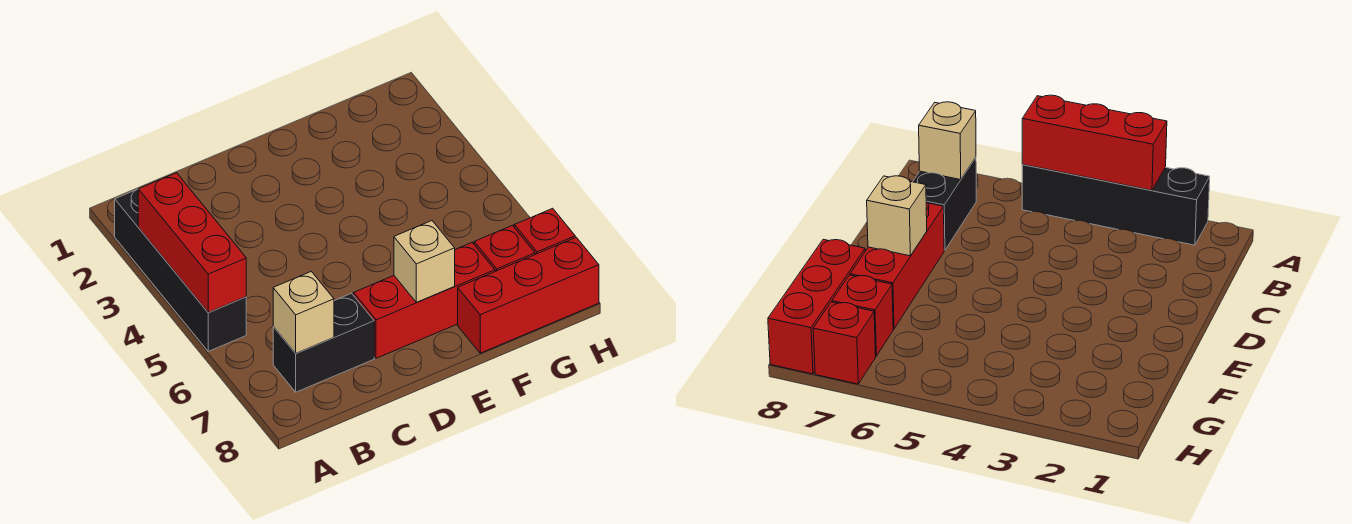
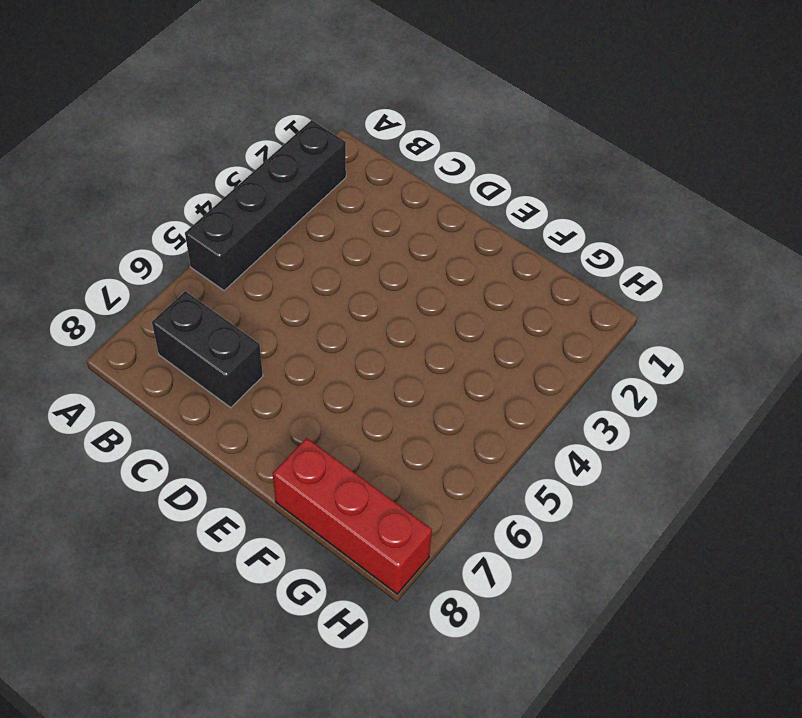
none -> red 1x3 brick [354,242,495,358]
none -> red 1x1 brick [474,225,535,271]

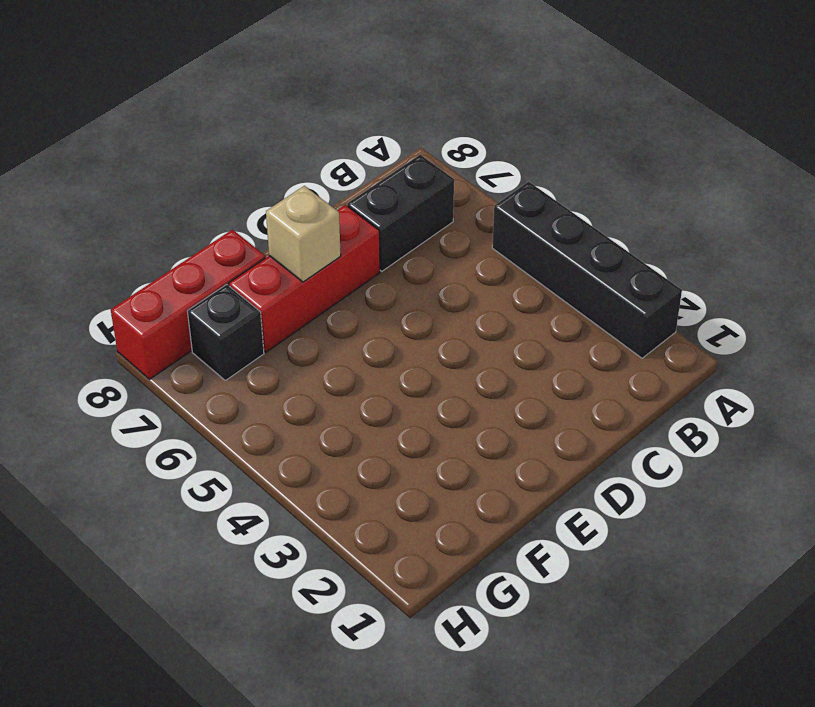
black 1x1 brick [187,284,264,380] -> red 1x1 brick [474,225,535,271]
none -> red 1x1 brick [514,208,575,255]
none -> red 1x3 brick [138,173,246,312]

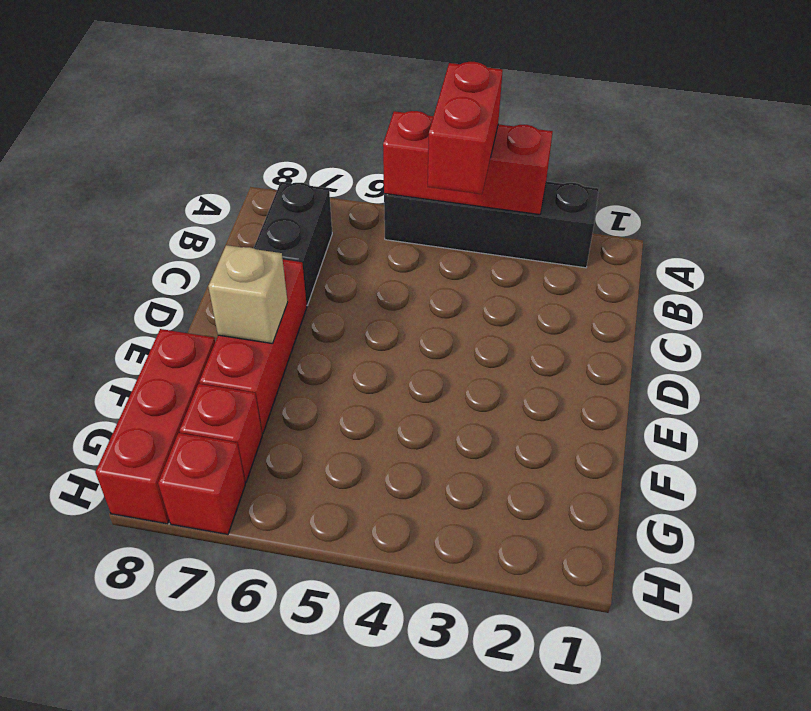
red 1x2 brick [428,62,503,194] -> none
none -> tan 1x1 brick [273,271,334,353]

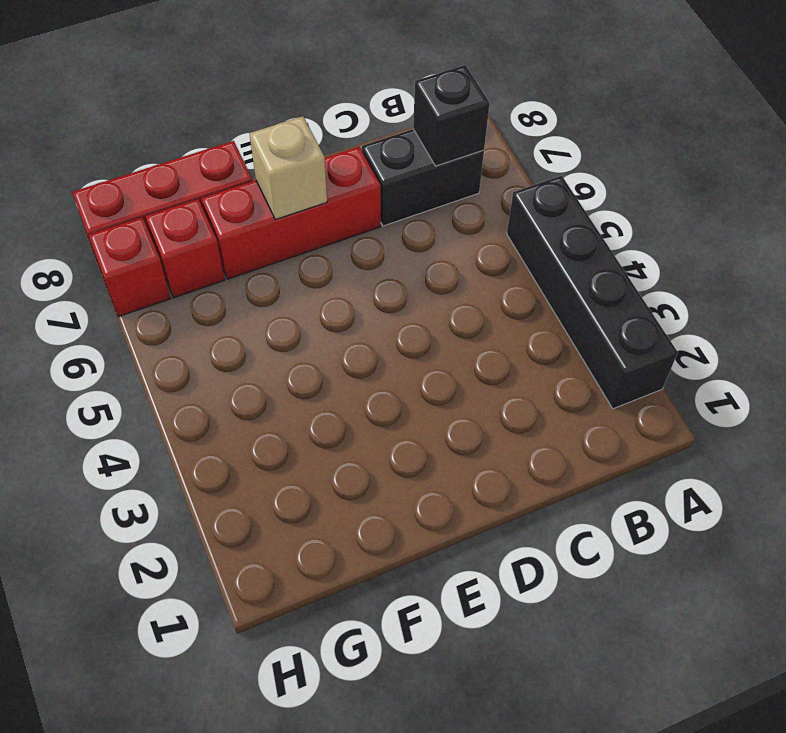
black 1x1 brick [413,65,490,166] -> tan 1x1 brick [273,271,334,353]
none -> red 1x3 brick [138,173,246,312]

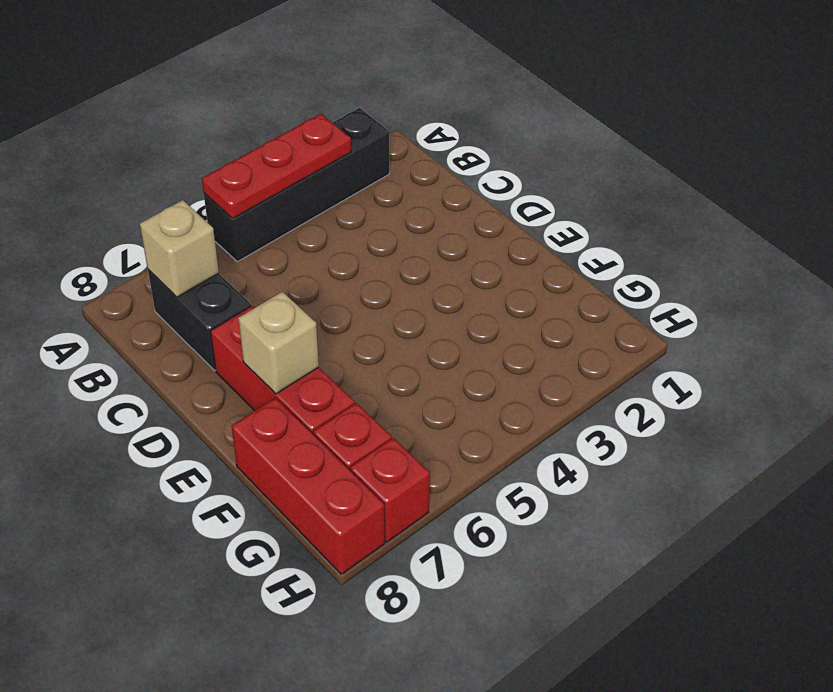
red 1x3 plate [202,114,351,219] -> red 1x3 brick [138,173,246,312]

